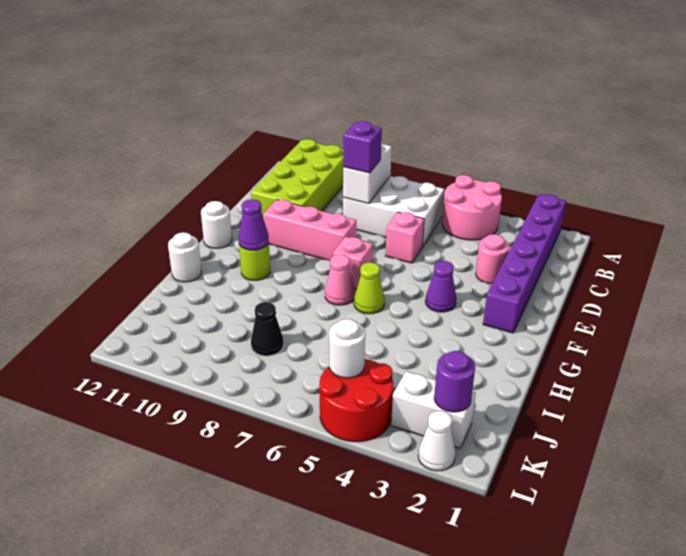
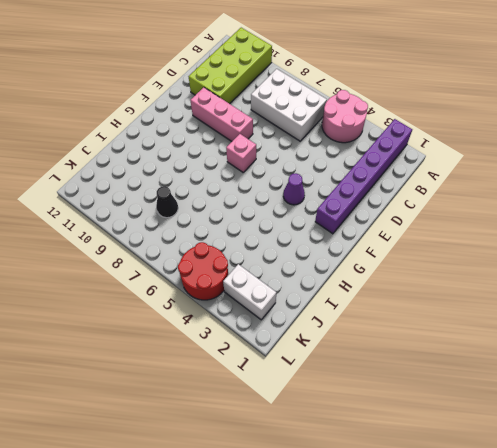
none -> pink 1x1 round brick [476,234,509,284]
none -> pink 1x1 brick [386,212,424,263]
none -> white 1x1 round brick [201,201,232,248]

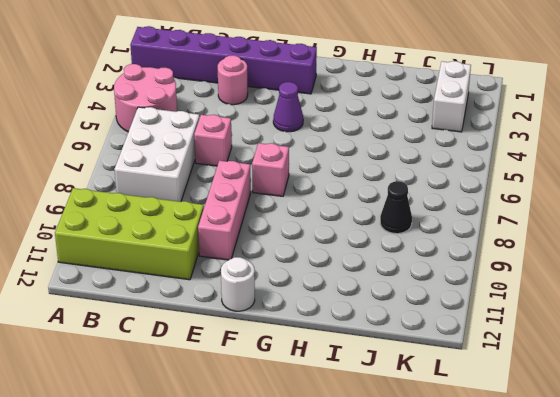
none -> lime 1x1 cone [354,262,385,314]
none -> pink 1x1 cone [325,254,355,305]
none -> lime 1x1 round brick [239,243,270,280]

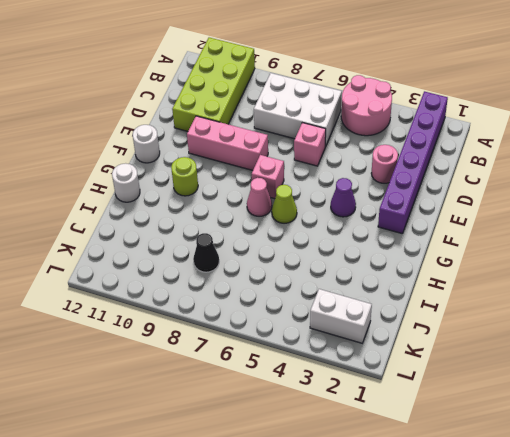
none -> red 2x2 round brick [319,359,393,442]
none -> white 1x1 cone [418,411,456,471]
none -> white 1x2 brick [343,142,392,204]

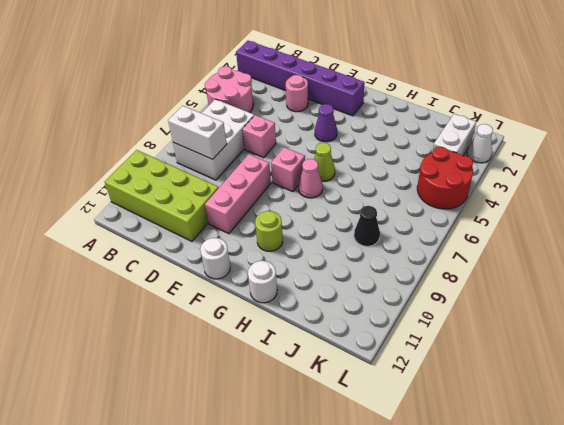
none -> purple 1x1 cone [239,199,269,250]
none -> purple 1x1 round brick [434,351,475,412]
none -> white 1x1 round brick [329,319,365,378]

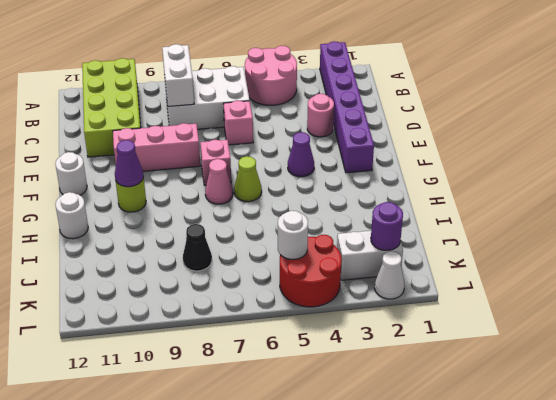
none -> purple 1x1 brick [343,121,382,173]

